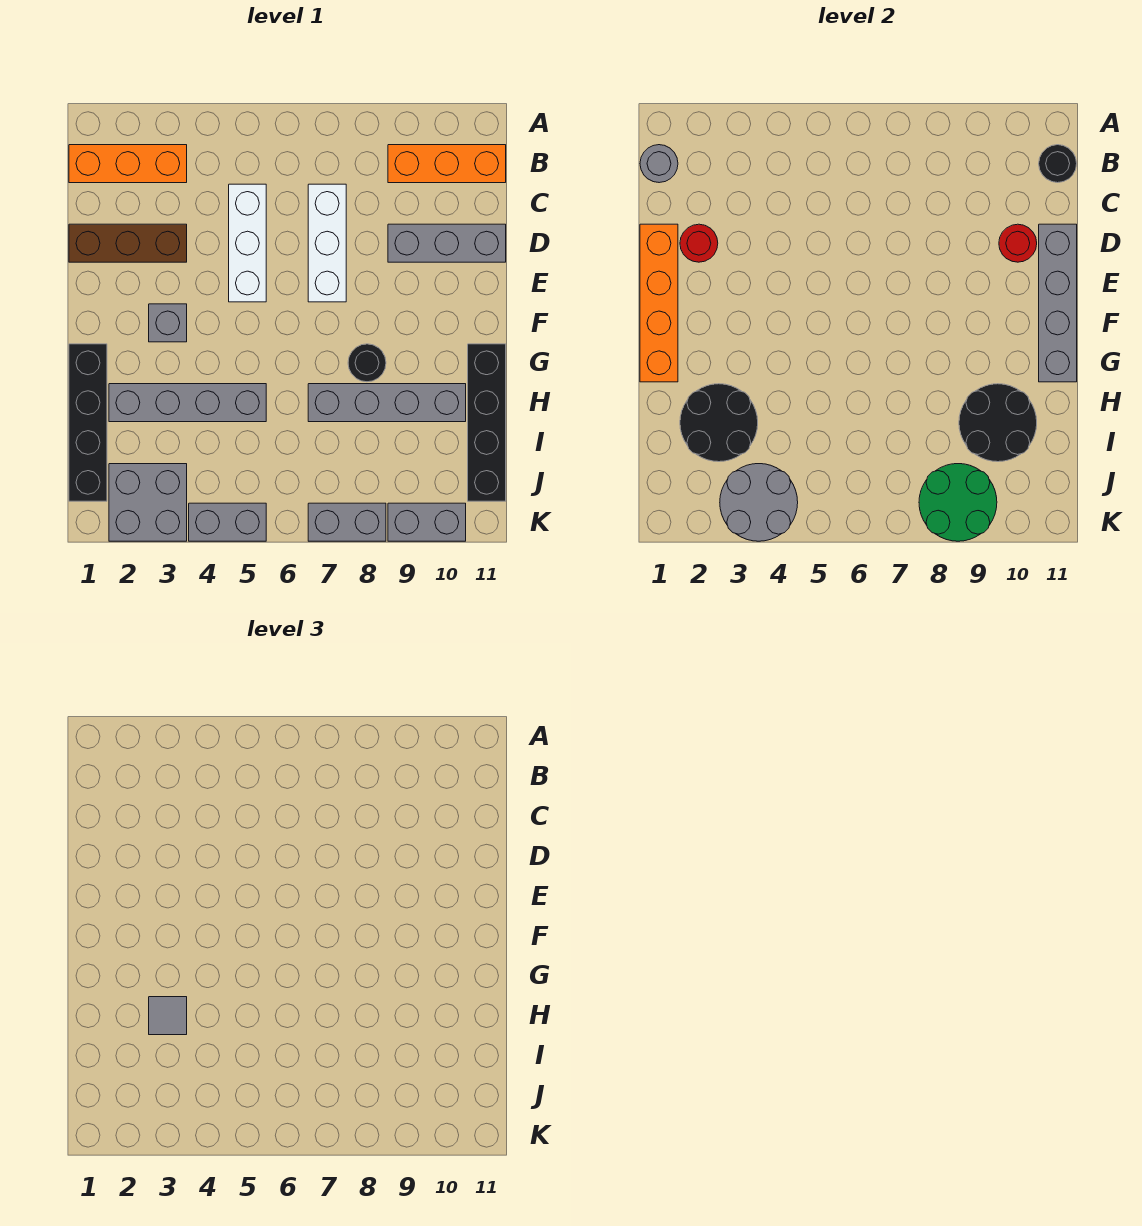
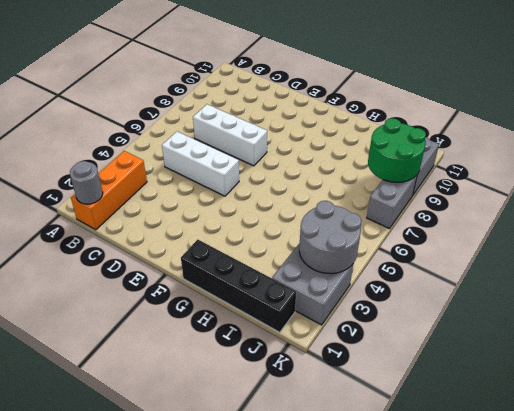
none -> orange 1x3 brick [388,145,506,183]
none -> brown 1x3 brick [69,224,187,262]
none -> grey 1x3 brick [388,224,506,262]

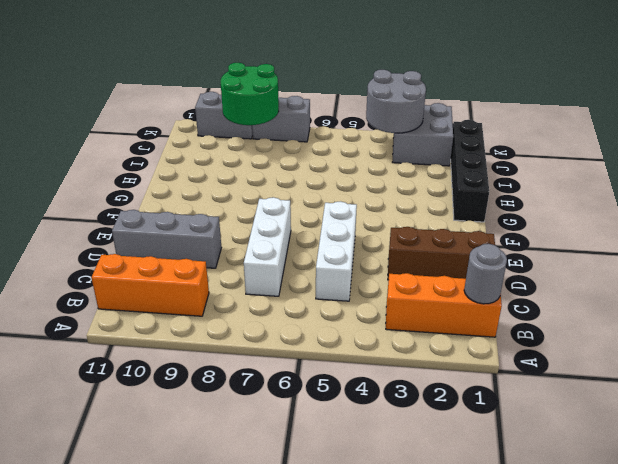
none -> grey 1x1 brick [149,304,187,342]
none -> black 1x1 round brick [348,344,386,382]
none -> black 1x4 brick [468,344,506,501]

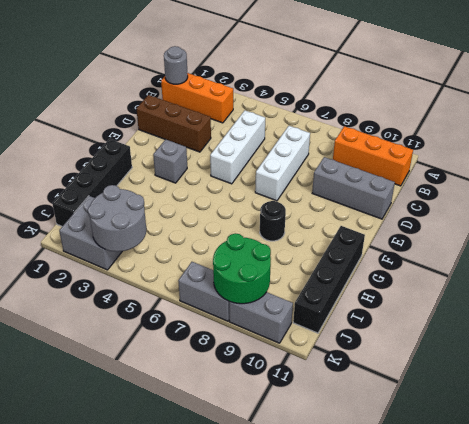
none -> grey 1x4 brick [109,384,266,422]
none -> grey 1x4 brick [308,384,466,422]
none -> grey 1x2 brick [189,503,266,541]

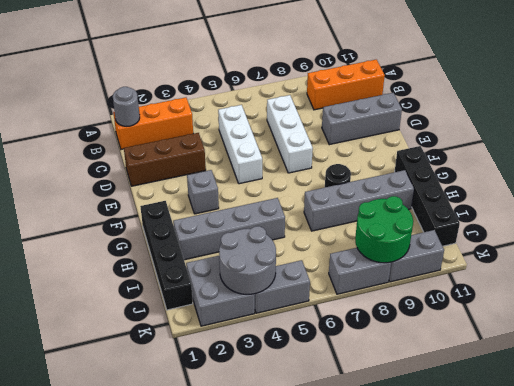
none -> black 1x1 round brick [1039,145,1077,183]
none -> orange 1x4 brick [640,224,678,382]
none -> red 1x1 round brick [680,224,718,262]

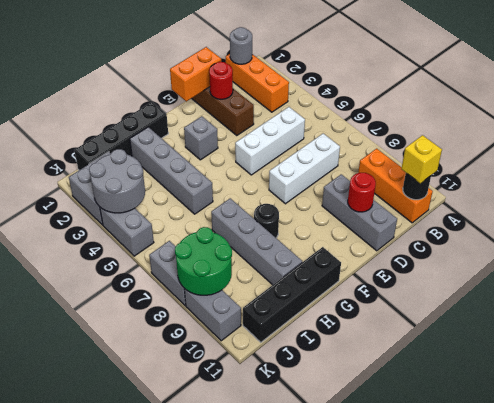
yellow 1x1 brick [401,135,442,183] -> none
orange 1x2 brick [170,47,221,101] -> orange 1x4 brick [640,224,678,382]
none -> grey 1x4 brick [1039,224,1077,382]
none -> black 2x2 round brick [680,384,758,462]
none -> black 2x2 round brick [959,384,1037,462]

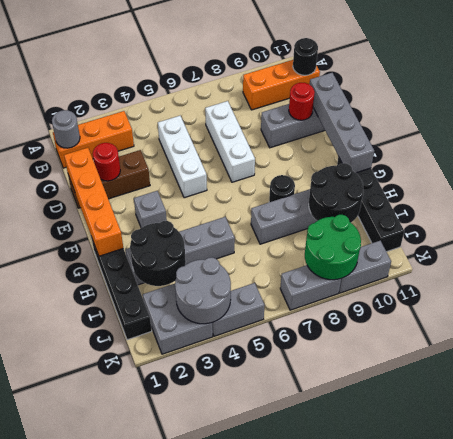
none -> grey 1x1 tile [149,997,187,1035]

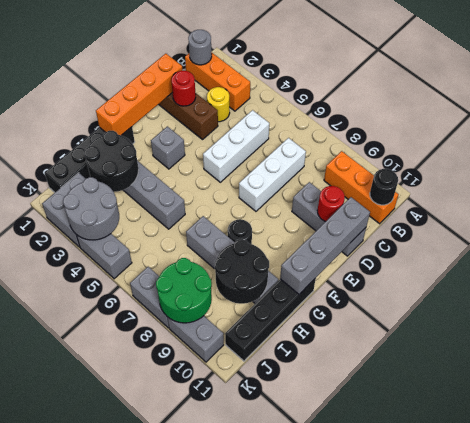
yellow 1x1 round brick [207,87,230,122] -> none
none -> grey 1x1 tile [149,997,187,1035]

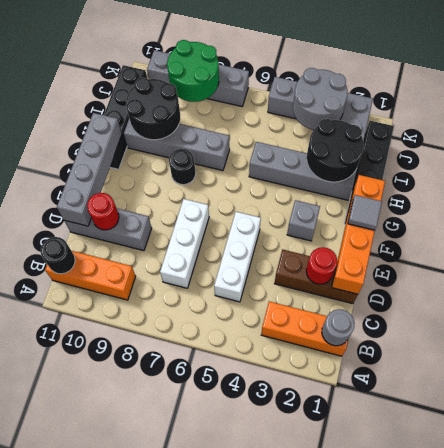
grey 1x1 tile [348,195,382,230] -> grey 1x1 tile moved to [149,997,187,1035]

